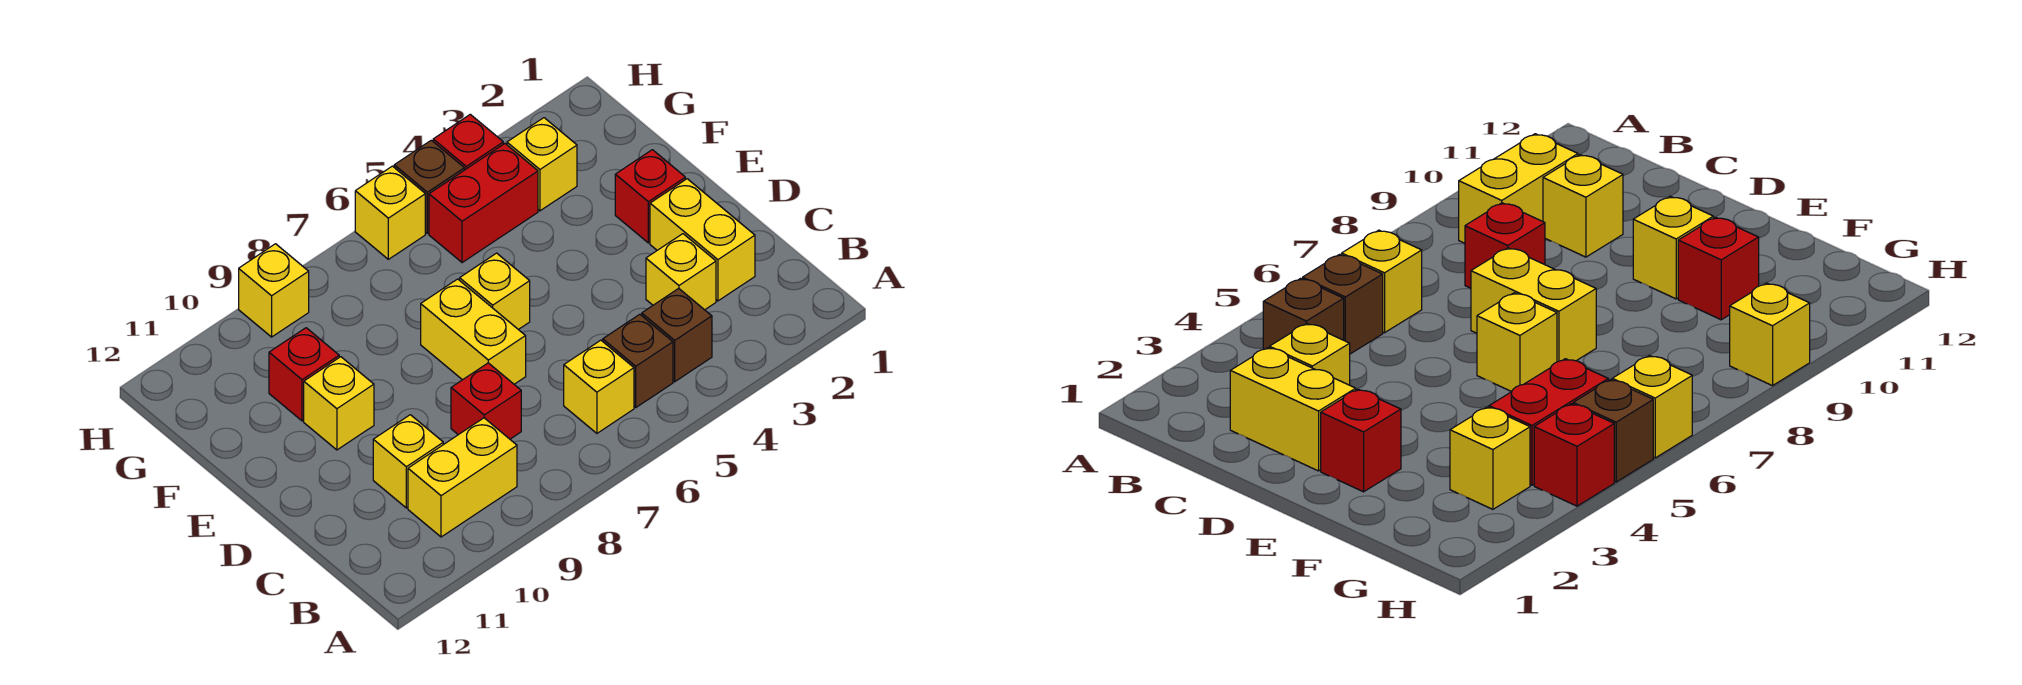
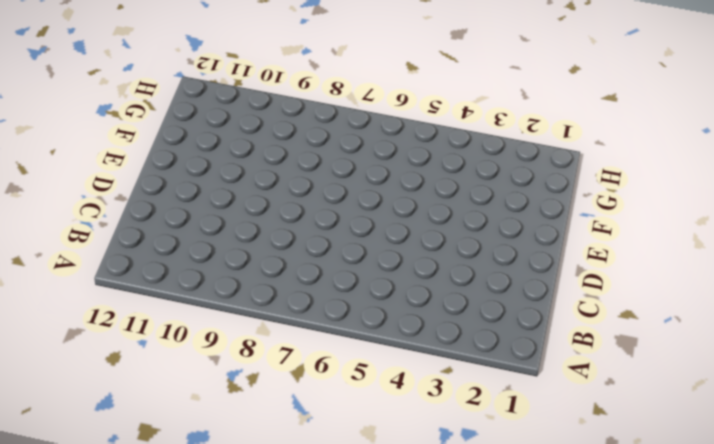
none -> brown 1x1 brick [642,288,712,382]
none -> brown 1x1 brick [603,314,673,407]
none -> yellow 1x1 brick [564,340,634,433]

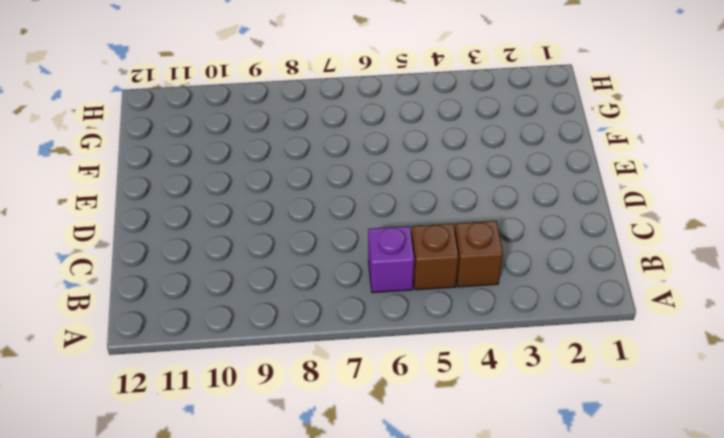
purple 1x1 brick [368,226,414,293] -> yellow 1x1 brick [564,340,634,433]
none -> yellow 1x2 brick [408,418,517,537]
none -> yellow 1x2 brick [650,179,755,301]
none -> yellow 1x1 brick [646,234,716,310]

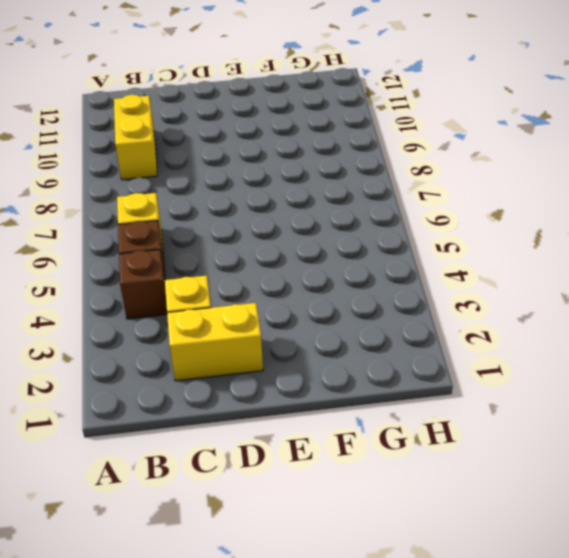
none -> red 1x1 brick [451,363,521,439]
none -> yellow 1x1 brick [373,415,443,508]
none -> yellow 1x2 brick [421,279,526,384]

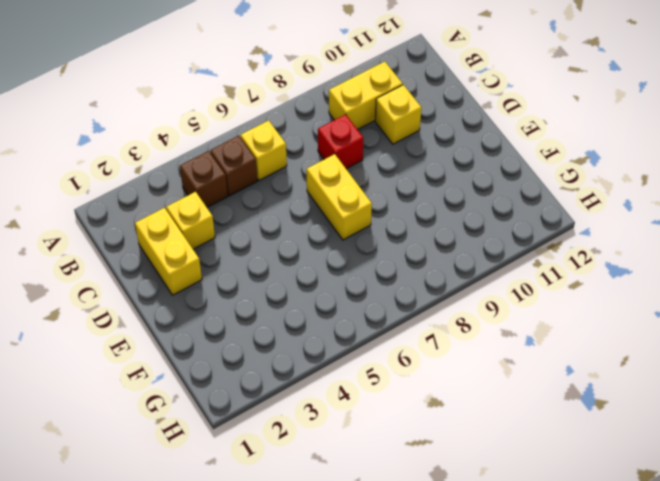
none -> red 1x1 brick [615,150,685,243]
none -> yellow 1x1 brick [460,253,530,329]
none -> yellow 1x1 brick [304,357,374,450]

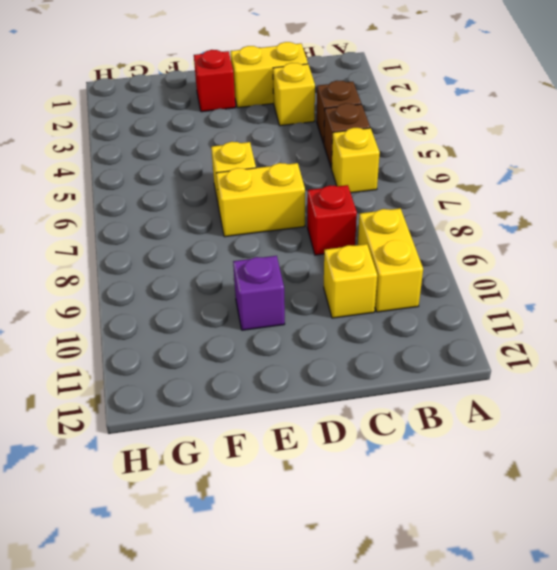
purple 1x1 brick [233,256,285,330] -> yellow 1x1 brick [304,357,374,450]
none -> red 1x1 brick [269,328,339,421]
none -> yellow 1x1 brick [507,118,577,211]
none -> red 1x2 brick [429,144,538,263]

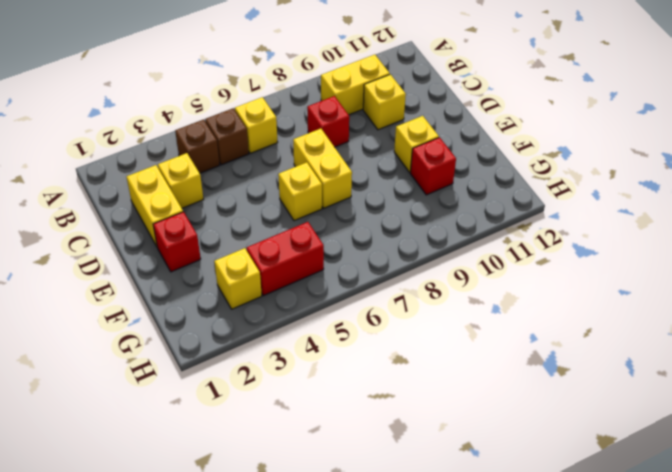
none -> red 1x1 brick [433,114,503,170]
none -> brown 1x1 brick [394,140,464,233]
none -> yellow 1x1 brick [355,166,425,259]

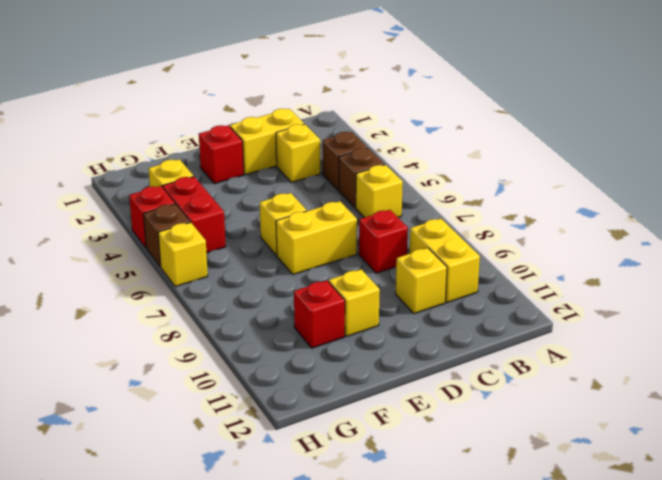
none -> yellow 1x1 brick [239,244,309,337]

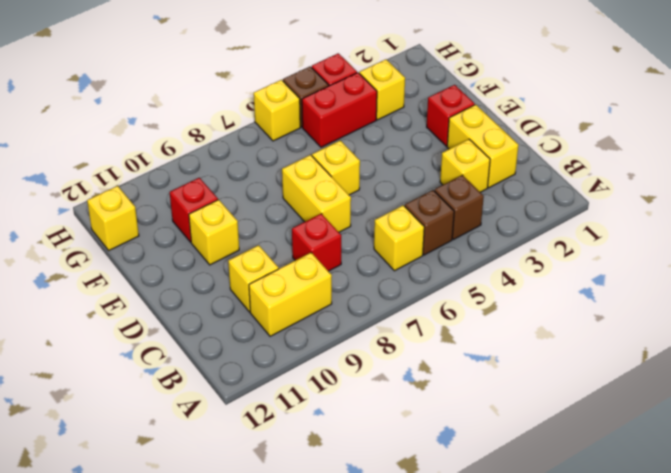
yellow 1x1 brick [87,186,139,250] -> yellow 1x1 brick moved to [239,244,309,337]

